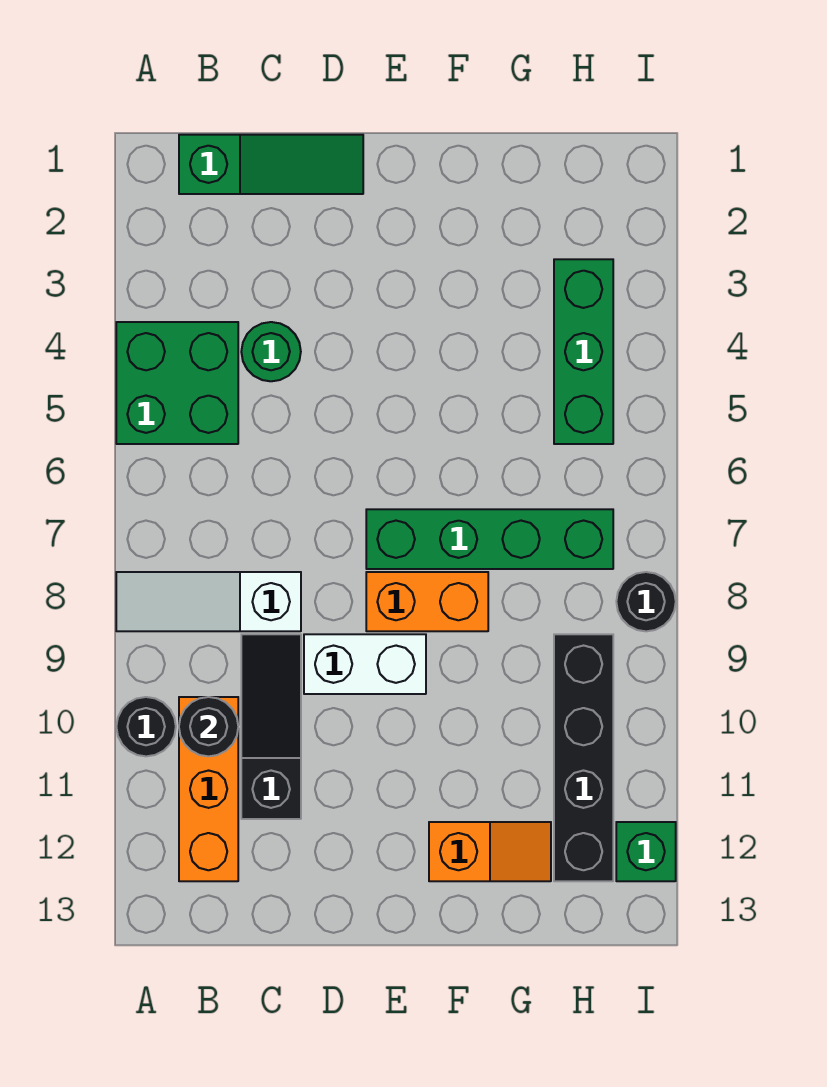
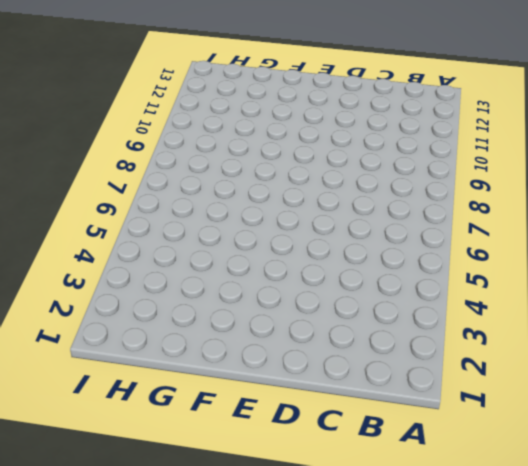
none -> green 2x2 brick [116,322,238,444]
none -> white 1x3 slope [116,572,301,631]
none -> black 1x1 round brick [116,697,176,756]

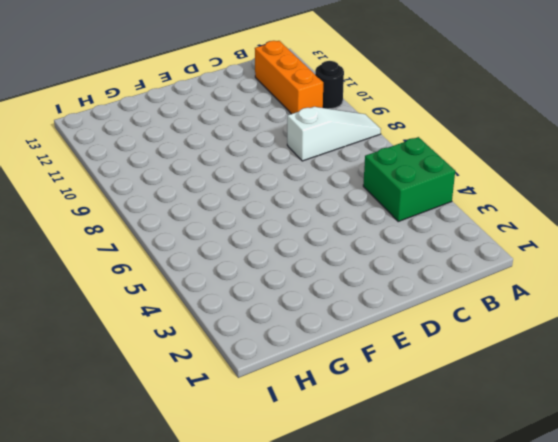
none -> green 1x3 slope [179,135,363,194]
none -> green 1x1 round brick [241,322,301,381]
none -> black 1x3 slope [241,634,301,819]

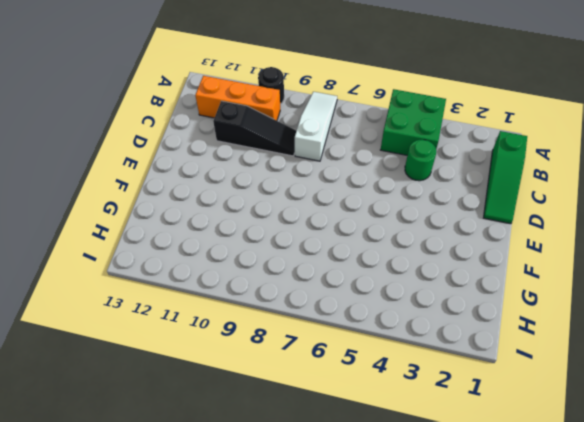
none -> white 1x2 brick [304,634,426,694]
none -> green 1x4 brick [366,509,613,569]
none -> orange 1x2 brick [366,572,488,631]

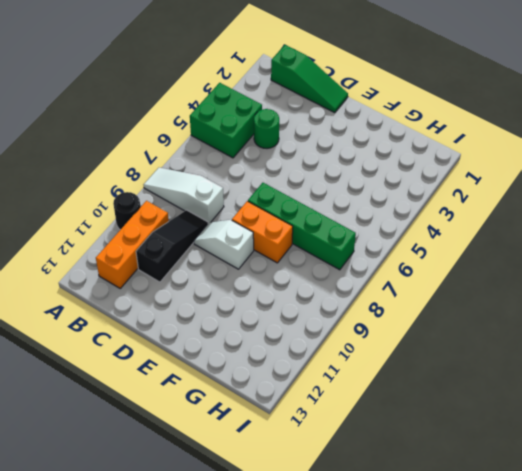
white 1x2 slope [194,220,254,269] -> white 1x2 brick [304,634,426,694]
none -> orange 1x2 slope [429,822,551,881]
none -> green 1x3 brick [554,259,613,444]
none -> black 1x4 brick [554,634,613,881]

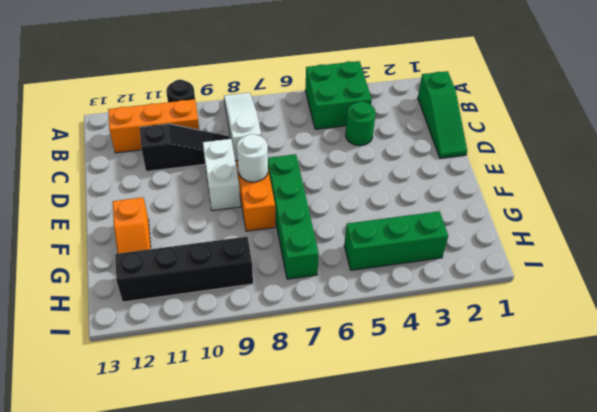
white 1x1 round brick [237,134,268,182] -> none
none -> black 1x1 round brick [616,572,676,631]
none -> green 1x1 brick [616,822,676,881]
none -> black 1x1 round brick [179,697,238,756]

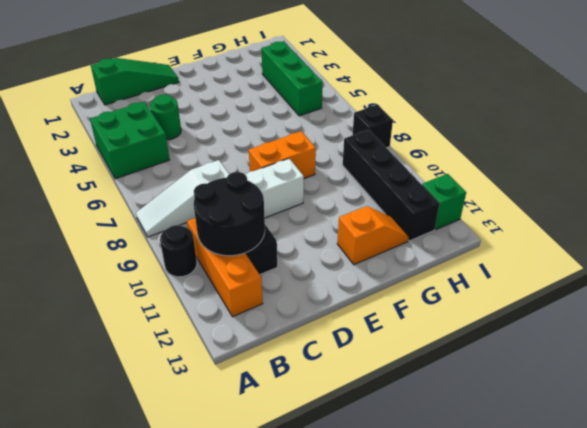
black 2x2 round brick [194,172,265,256] -> black 1x1 round brick [179,697,238,756]
black 1x1 brick [353,105,393,148] -> black 1x1 round brick [616,572,676,631]
none -> green 1x4 brick [366,509,613,569]

